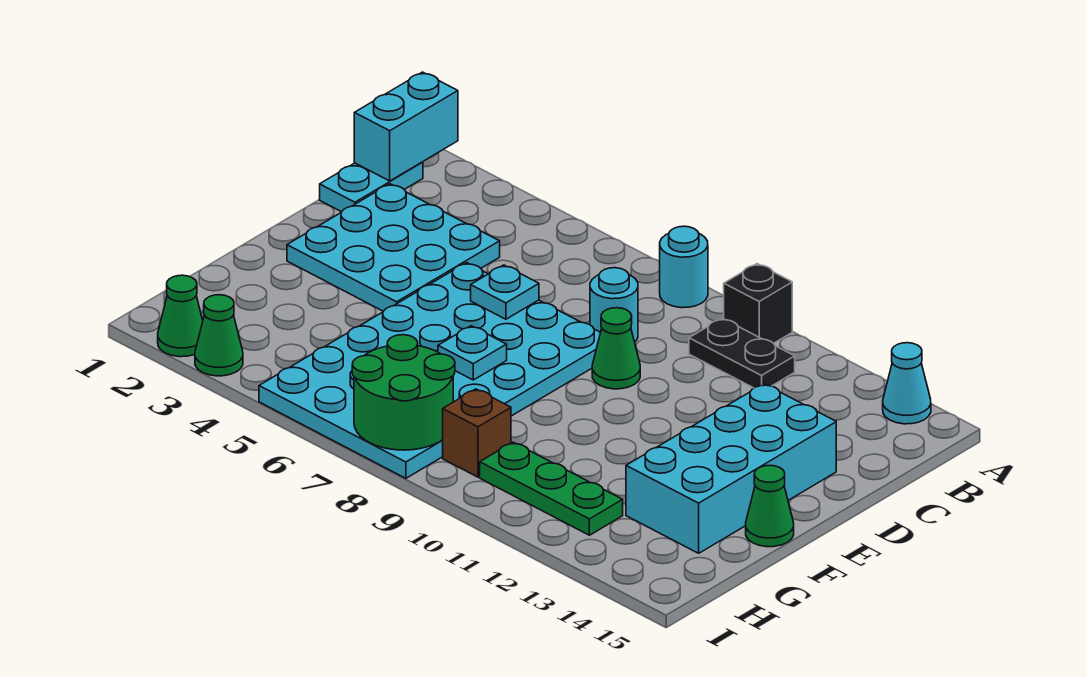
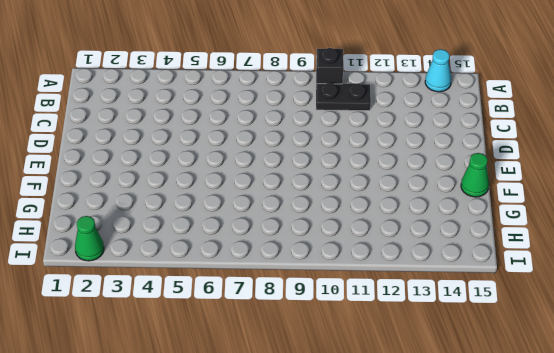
none -> cyan 1x1 round brick [660,226,708,308]
none -> cyan 1x2 plate [320,162,423,212]
none -> cyan 3x3 plate [287,184,500,311]

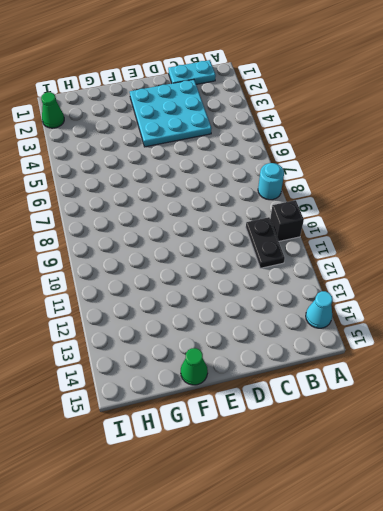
none -> cyan 1x1 round brick [590,268,638,342]
none -> cyan 4x6 plate [259,263,601,478]
none -> green 1x1 cone [592,308,640,389]

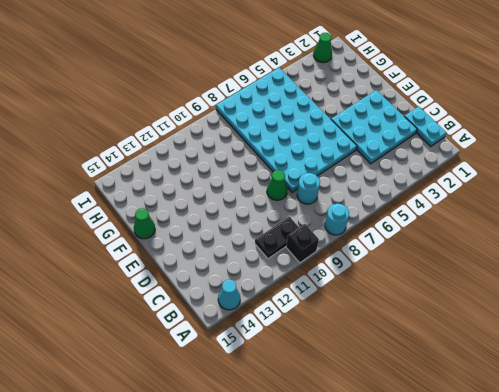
none -> cyan 2x4 brick [626,384,836,553]
none -> brown 1x1 brick [443,389,511,477]
none -> green 1x3 plate [480,442,623,535]

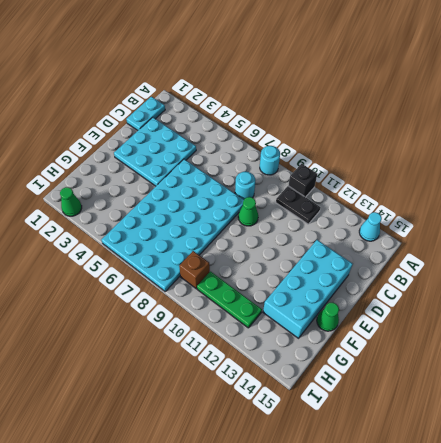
none -> green 1x1 cone [195,295,243,376]
none -> cyan 1x2 brick [354,72,458,181]
none -> cyan 1x1 plate [471,265,539,319]

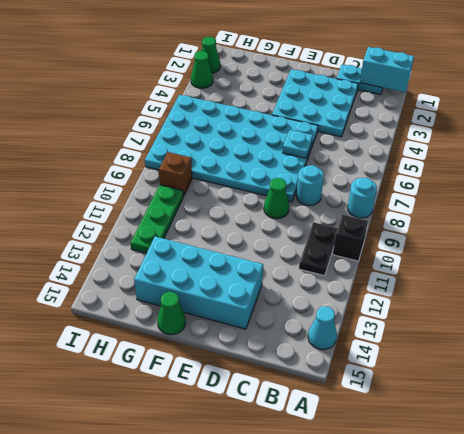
none -> cyan 1x1 plate [438,326,507,380]
none -> green 2x2 round brick [352,335,455,450]

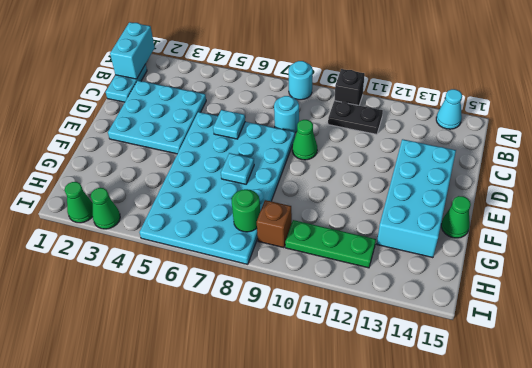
green 1x1 round brick [232,189,260,232] -> green 2x2 round brick [352,335,455,450]

